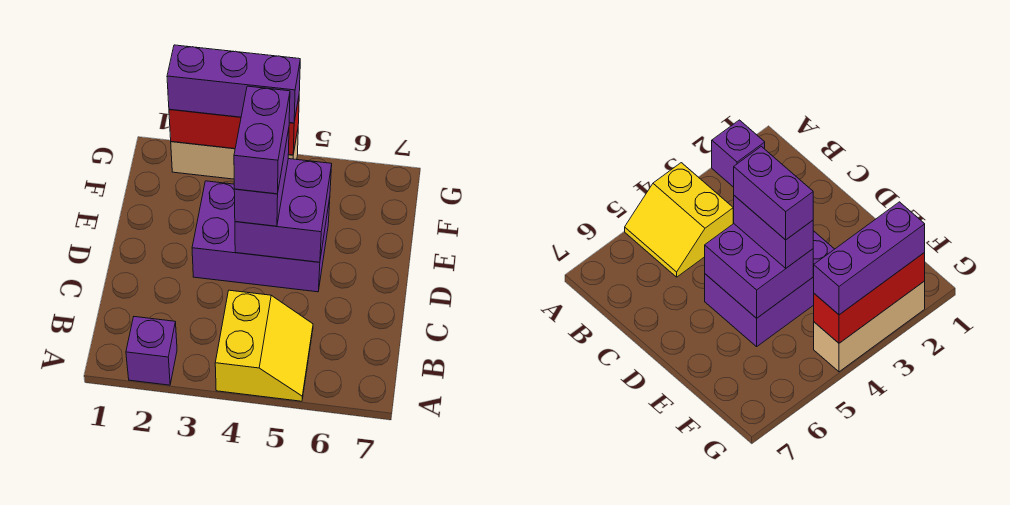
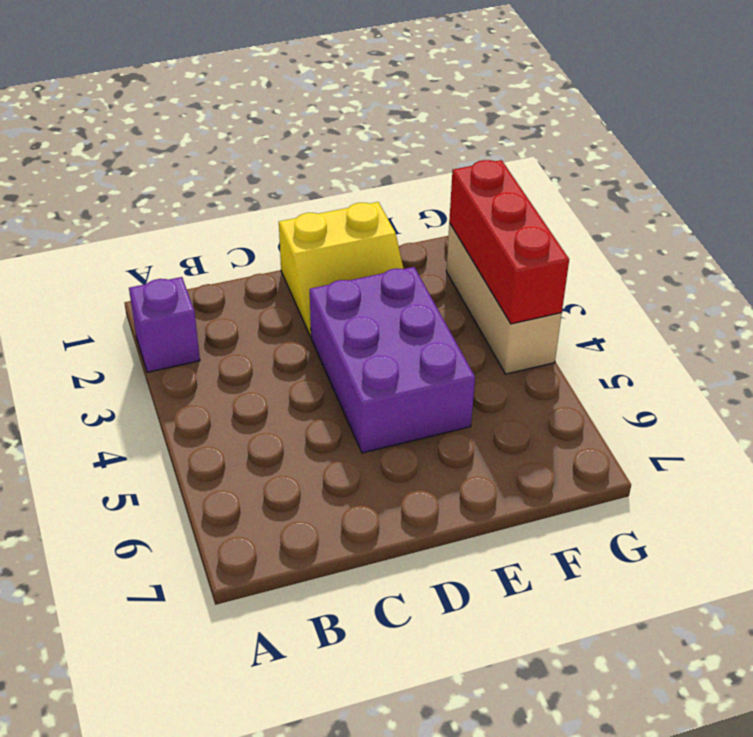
yellow 2x2 slope [279,202,404,337] -> yellow 2x2 slope moved to [215,290,313,401]
none -> purple 2x2 brick [235,159,332,262]
none -> purple 1x2 brick [234,129,289,226]

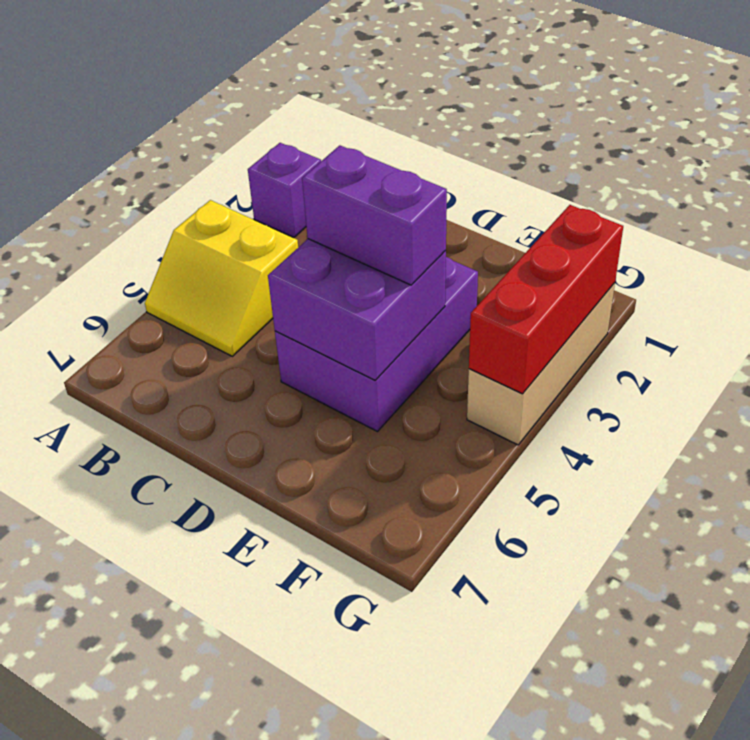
none -> purple 1x3 brick [167,45,300,123]
none -> purple 1x2 brick [234,86,290,194]

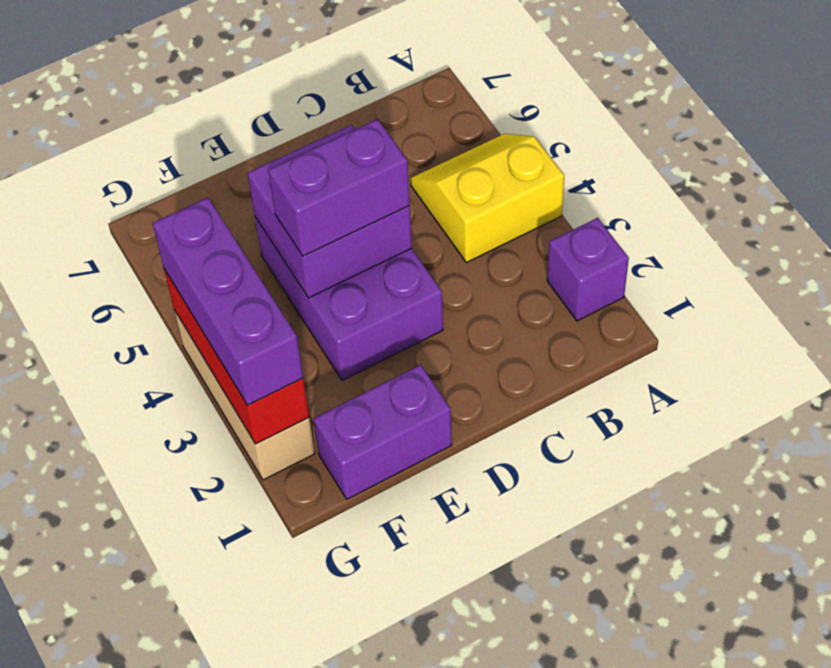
purple 1x2 brick [314,365,452,499] -> purple 1x2 brick moved to [234,86,290,194]

